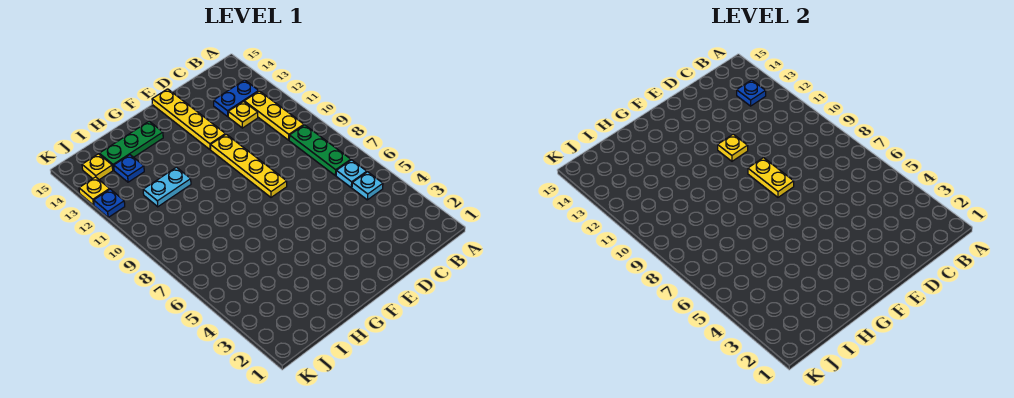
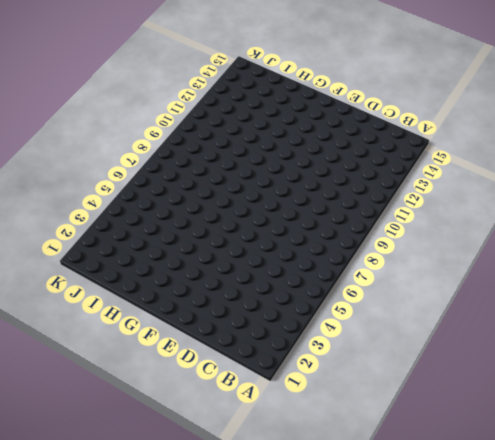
none -> cyan 1x1 plate [352,172,383,200]
none -> cyan 1x1 plate [336,160,367,187]
none -> green 1x3 plate [289,125,351,175]

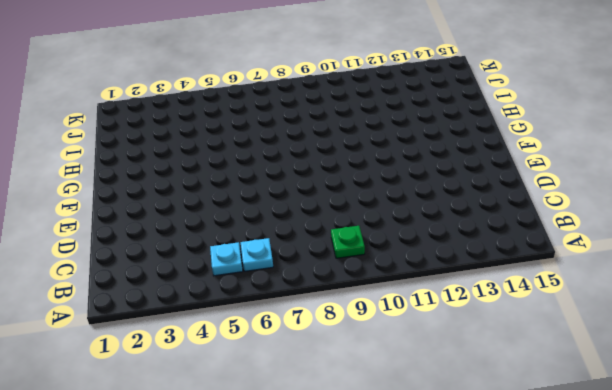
green 1x1 plate [331,226,365,258] -> green 1x3 plate [289,125,351,175]
none -> yellow 1x3 plate [244,91,304,140]
none -> blue 1x2 plate [214,80,259,116]
none -> yellow 1x1 plate [228,102,258,128]

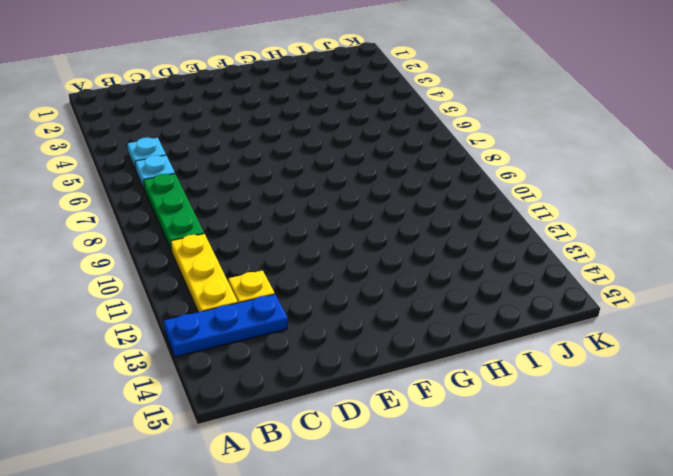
blue 1x3 plate [164,294,288,357] -> blue 1x2 plate [214,80,259,116]
none -> yellow 1x4 plate [211,134,287,197]
none -> yellow 1x4 plate [152,89,225,150]
none -> green 1x3 plate [99,121,163,170]

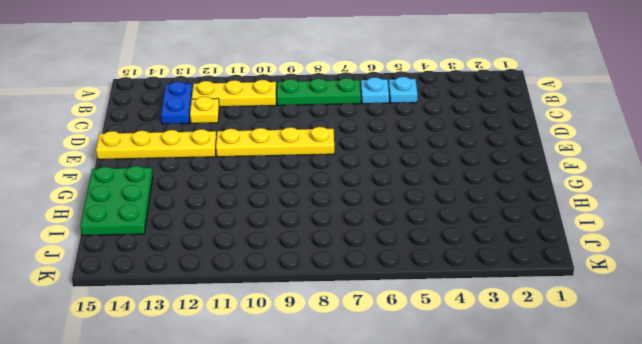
green 2x3 plate [80,166,153,236] -> green 1x3 plate [99,121,163,170]
none -> cyan 1x2 plate [143,167,191,207]
none -> blue 1x1 plate [114,155,144,182]
none -> yellow 1x1 plate [82,154,113,180]

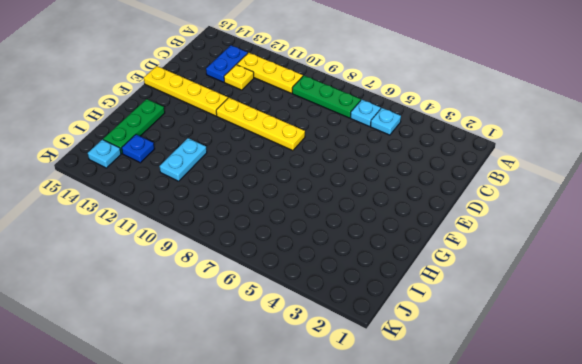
cyan 1x1 plate [88,140,121,168] -> yellow 1x1 plate [82,154,113,180]
none -> blue 1x1 plate [94,189,125,218]
none -> yellow 1x1 plate [79,177,110,205]
none -> blue 1x1 plate [737,80,766,106]

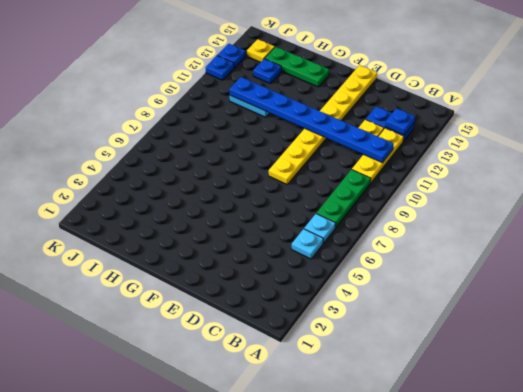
blue 1x8 plate [229,77,394,163] -> yellow 1x1 plate [718,134,748,161]
blue 1x1 plate [217,44,245,68] -> yellow 1x1 plate [79,177,110,205]
none -> yellow 1x2 plate [748,158,794,197]

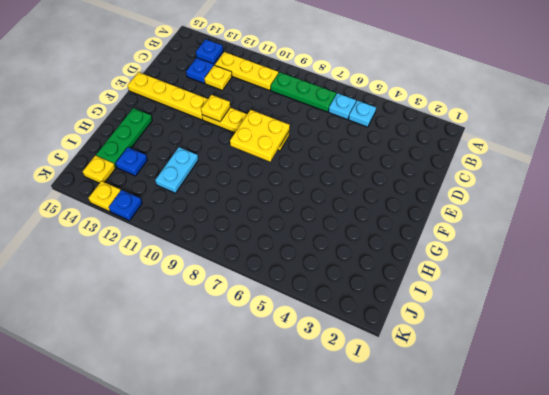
yellow 2x2 plate [230,110,290,162] -> yellow 1x2 plate [748,158,794,197]

